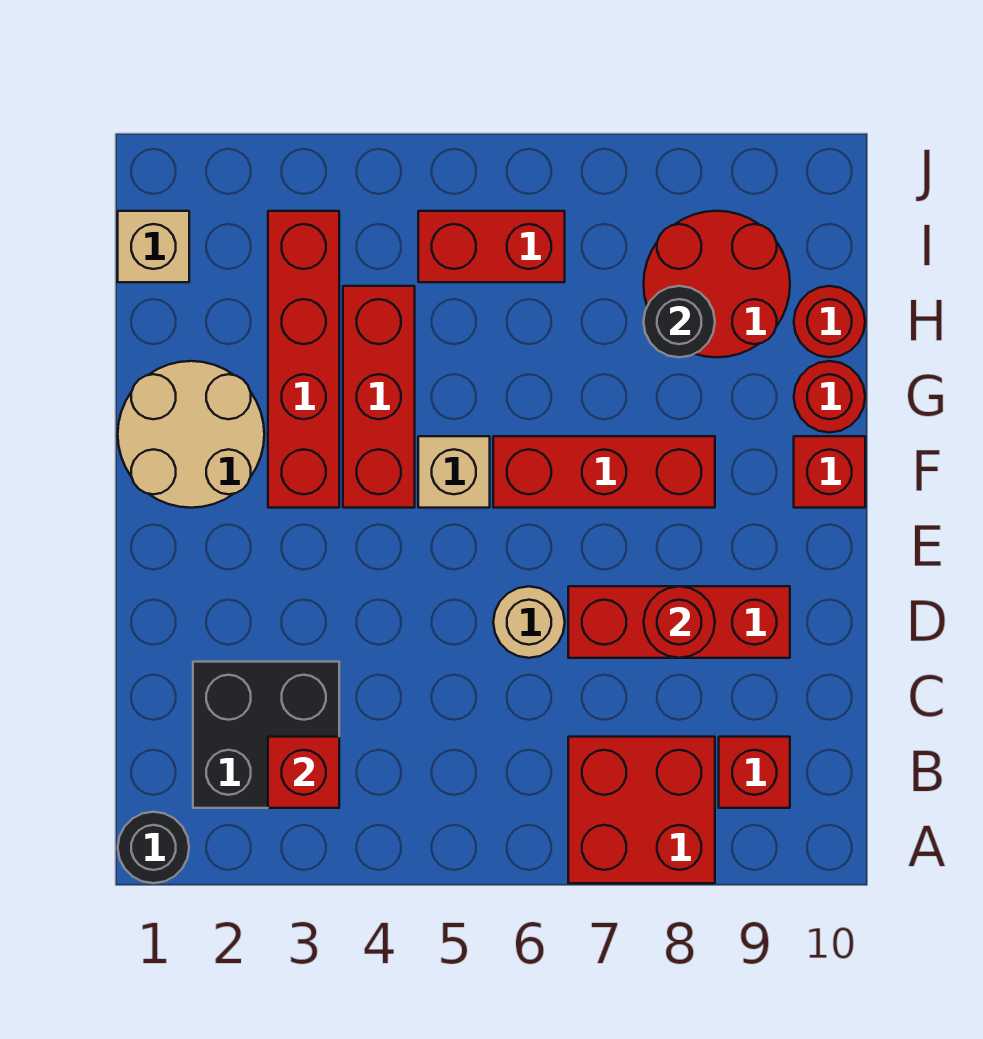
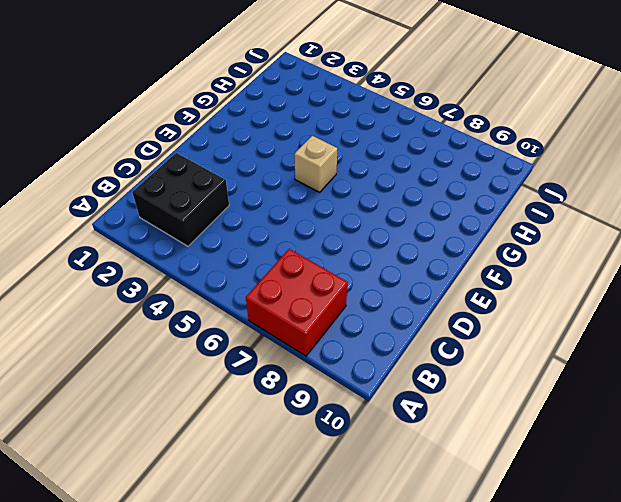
none -> black 1x1 round brick [118,812,189,883]
none -> red 1x1 brick [719,737,790,808]
none -> tan 1x1 round brick [493,586,565,658]

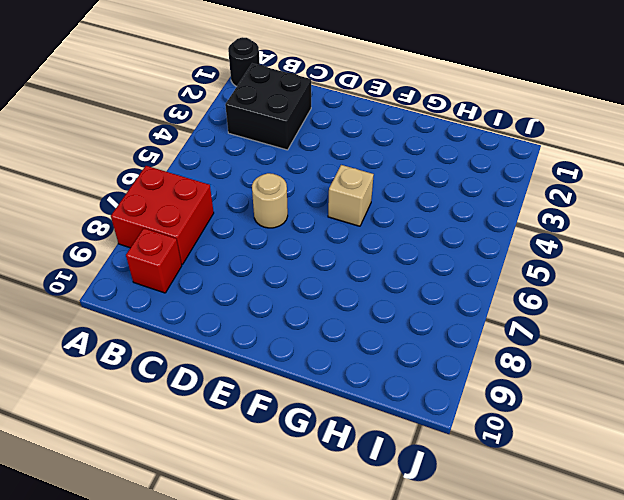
none -> red 1x3 brick [568,586,790,658]
none -> tan 2x2 round brick [118,361,264,508]
none -> red 1x4 brick [268,211,339,508]

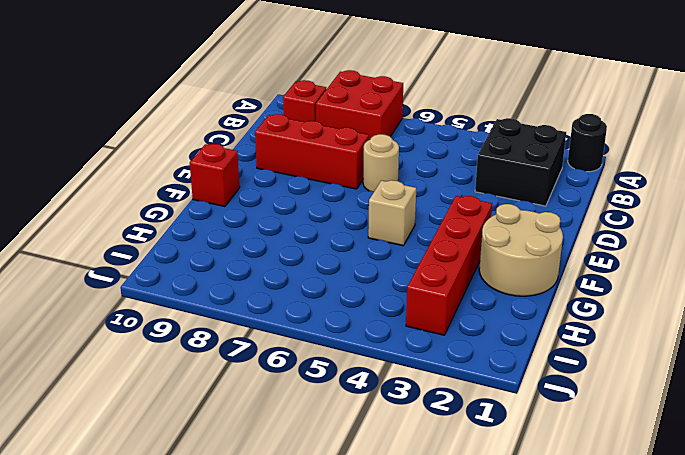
none -> red 1x3 brick [343,286,415,508]
none -> red 1x3 brick [493,436,715,508]
none -> red 1x1 round brick [794,361,865,433]

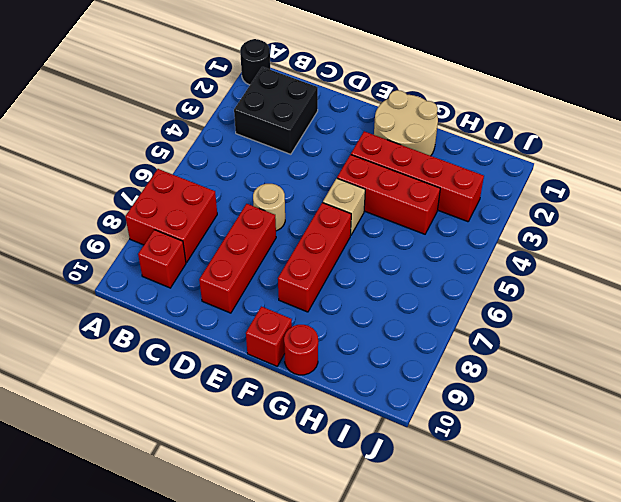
none -> red 2x2 round brick [644,211,790,357]
none -> red 1x1 round brick [794,286,865,357]
none -> tan 1x1 brick [118,211,189,282]

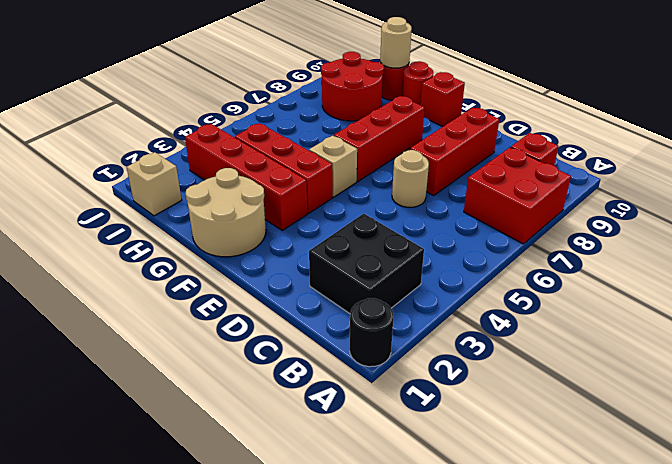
tan 1x1 round brick [380,17,412,68] -> none
none -> red 1x2 brick [418,211,565,282]
none -> red 1x1 brick [268,737,339,808]
none -> red 1x1 round brick [644,586,715,658]

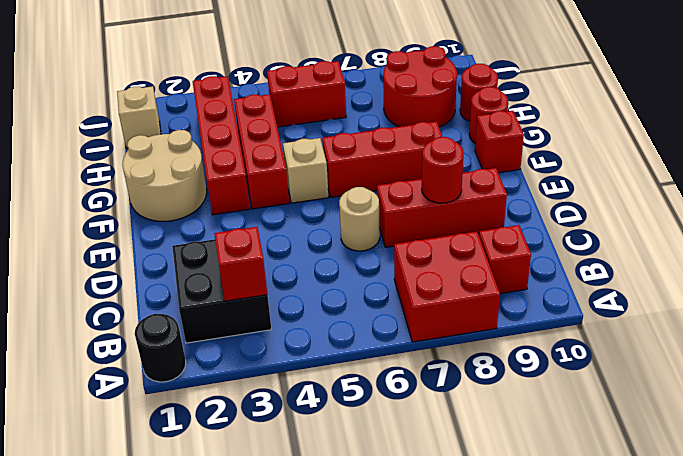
none -> black 1x1 round brick [644,286,715,357]

